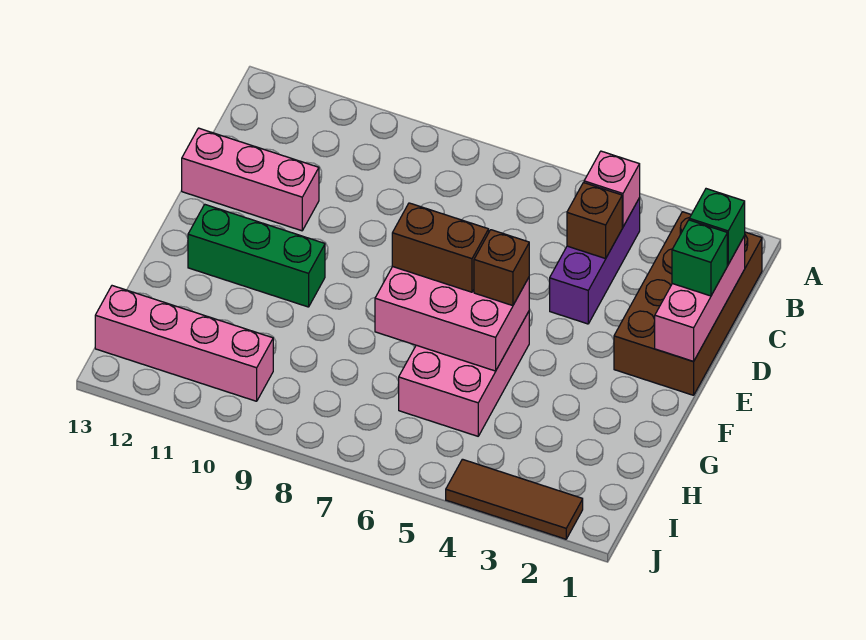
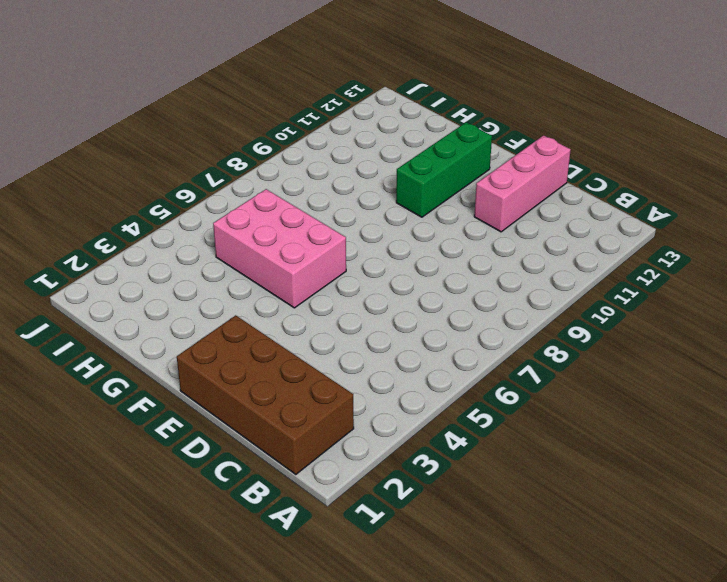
none -> purple 1x3 brick [550,198,640,324]
none -> pink 1x4 brick [95,286,273,401]
none -> brown 1x3 tile [446,459,583,539]

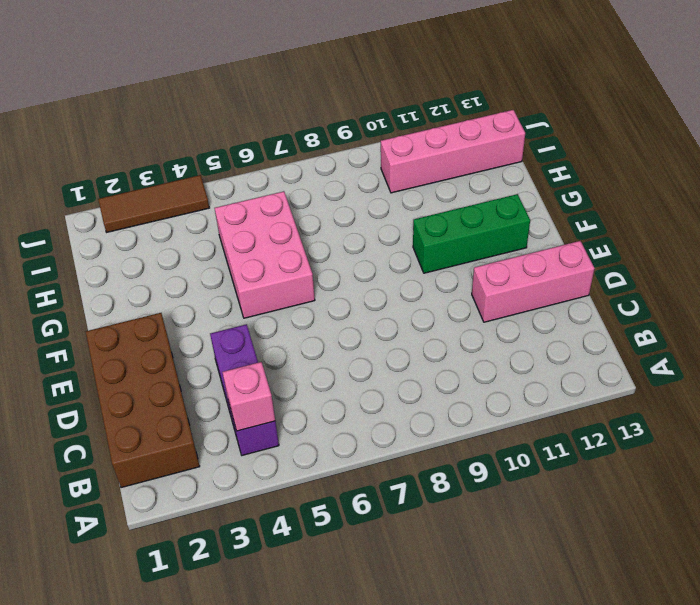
none -> pink 1x3 brick [655,236,745,361]
none -> brown 1x1 brick [567,183,622,259]
none -> pink 2x3 brick [375,267,529,371]

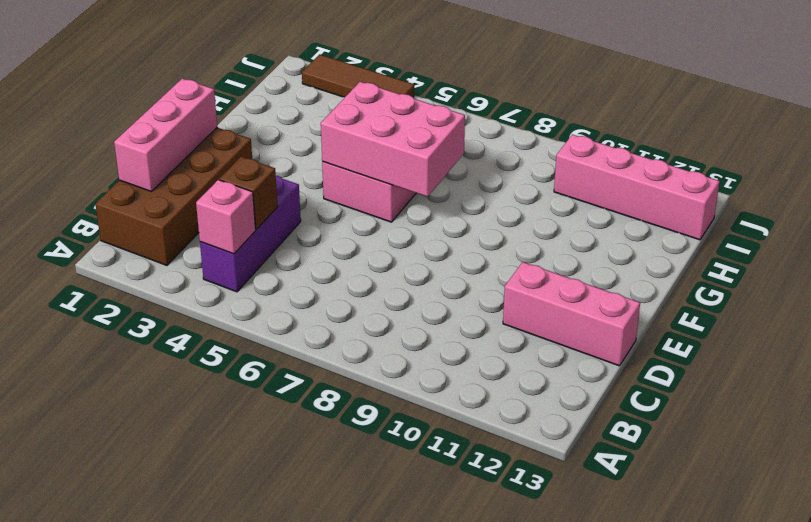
none -> green 1x3 brick [188,205,325,307]
none -> green 1x1 brick [689,189,745,264]
none -> green 1x1 brick [672,220,727,296]

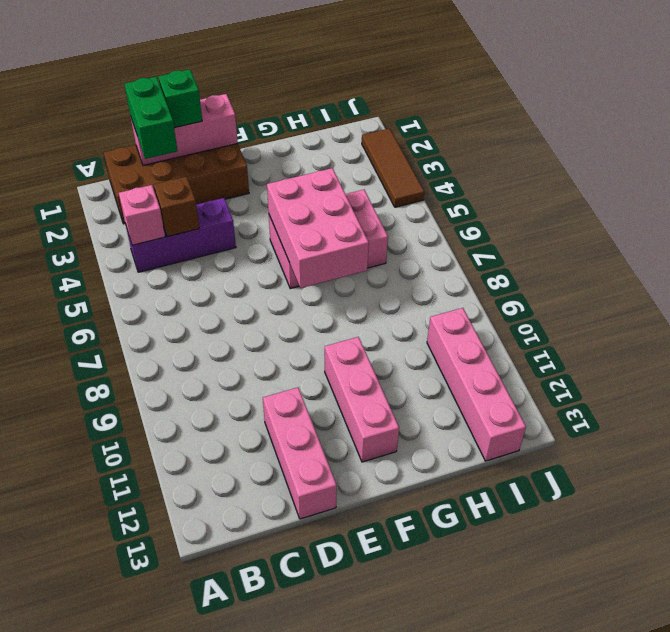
green 1x2 brick [124,77,178,159] -> green 1x1 brick [689,189,745,264]
pink 1x3 brick [325,337,399,462] -> green 1x3 brick [188,205,325,307]
none -> brown 1x1 brick [474,230,529,306]
none -> brown 1x2 brick [392,203,489,292]

